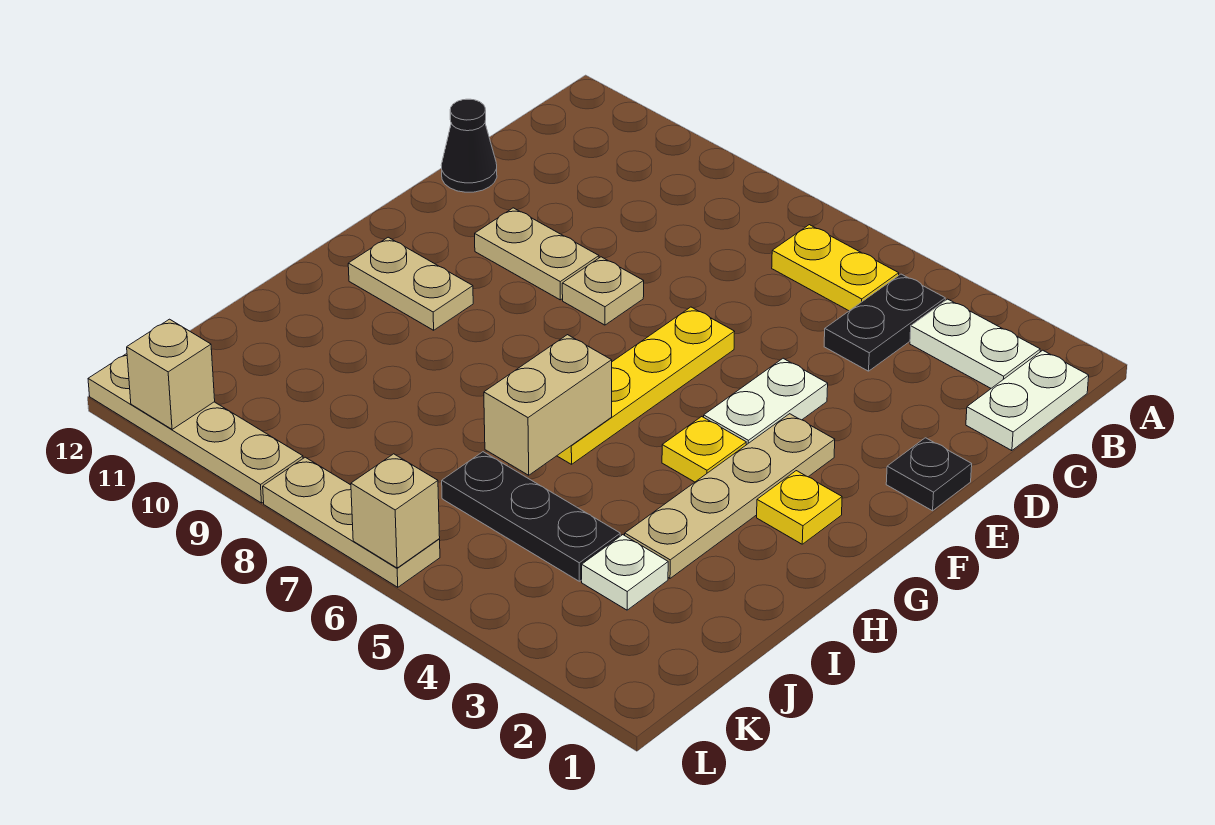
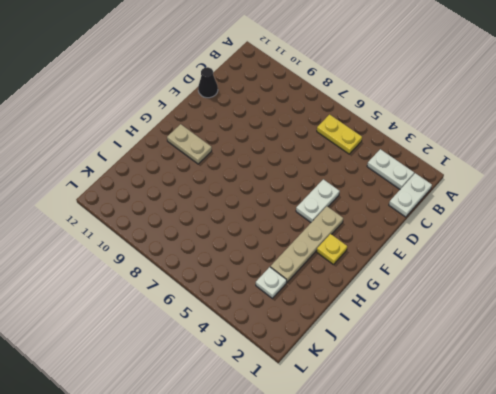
none -> black 1x2 plate [824,274,945,371]
none -> black 1x1 plate [886,438,972,511]
none -> yellow 1x4 plate [557,307,735,464]

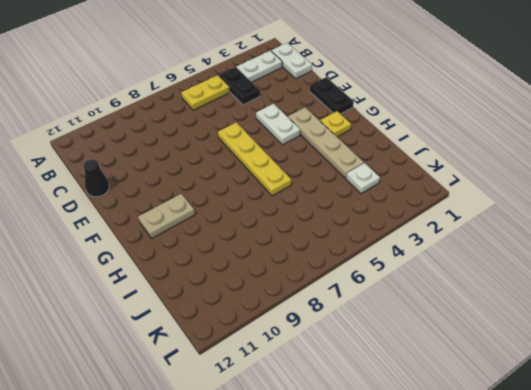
black 1x2 plate [310,77,354,114] -> black 1x1 plate [886,438,972,511]
none -> tan 1x1 plate [562,257,644,325]
none -> tan 1x2 plate [475,208,599,300]
none -> yellow 1x1 plate [662,417,746,482]

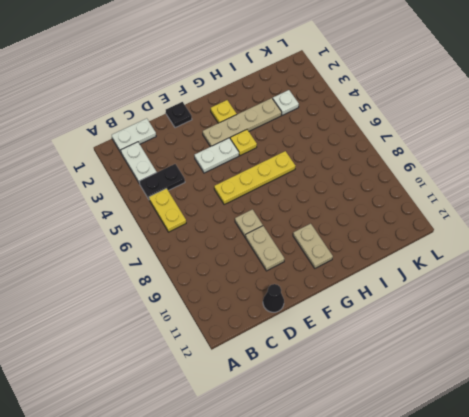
none -> black 1x3 plate [442,452,620,581]
none -> tan 1x3 plate [263,457,440,587]
none -> tan 1x4 plate [88,354,303,503]

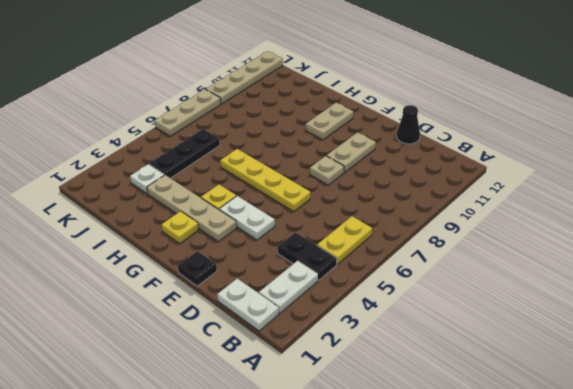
none -> tan 1x2 brick [484,335,612,475]
none -> tan 1x1 brick [351,454,440,568]
none -> tan 1x1 brick [127,319,215,429]

